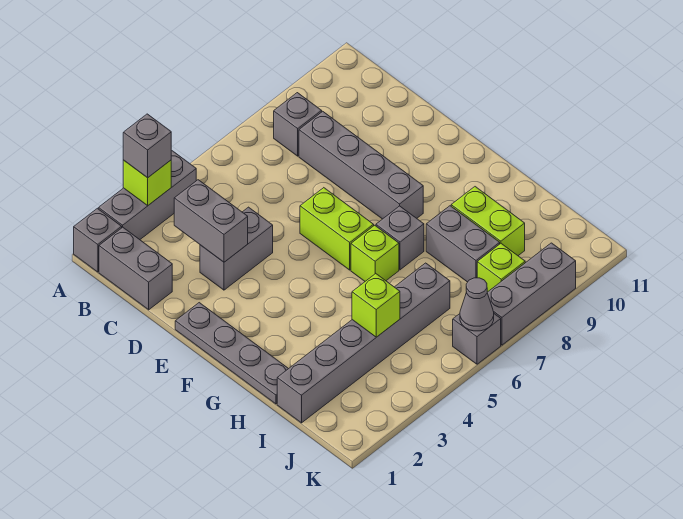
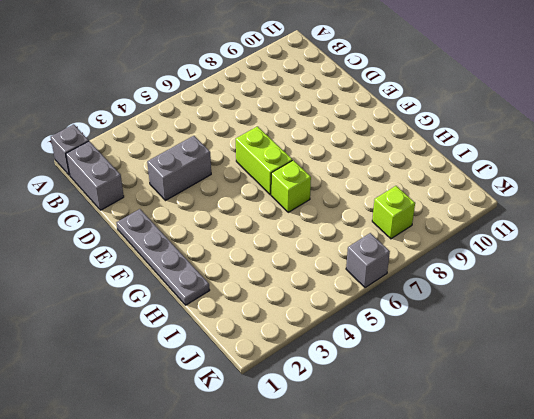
none -> grey 1x3 brick [99,151,197,240]
none -> grey 1x1 brick [274,93,322,156]
none -> grey 1x4 brick [299,111,423,219]

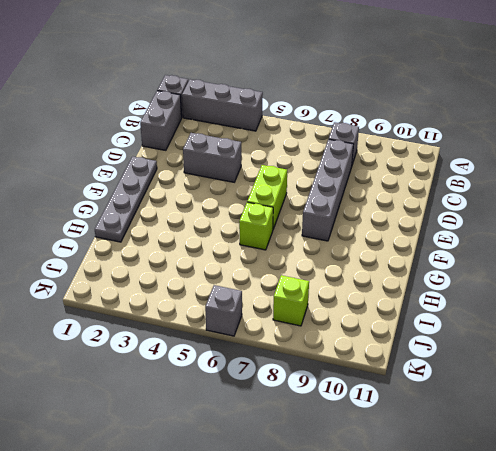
none -> grey 1x1 brick [376,206,424,270]
none -> grey 1x2 brick [426,206,500,282]
none -> lime 1x2 brick [451,187,525,256]

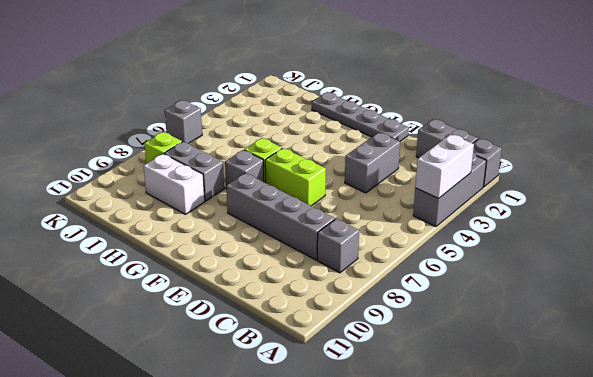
white 1x2 brick [415,134,474,199] -> lime 1x1 brick [123,160,171,205]
white 1x2 brick [144,154,205,214] -> lime 1x2 brick [451,187,525,256]
none -> grey 1x6 brick [277,263,450,423]
none -> grey 1x3 brick [487,243,576,345]
none -> grey 1x2 brick [174,180,248,262]

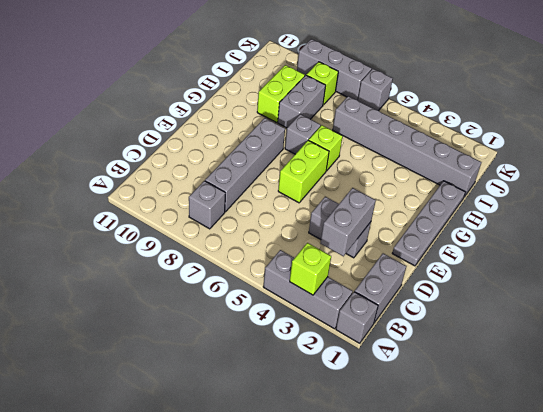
none -> lime 1x1 brick [352,274,400,337]
none -> grey 1x1 cone [460,278,494,331]
none -> grey 1x1 brick [123,114,171,178]

